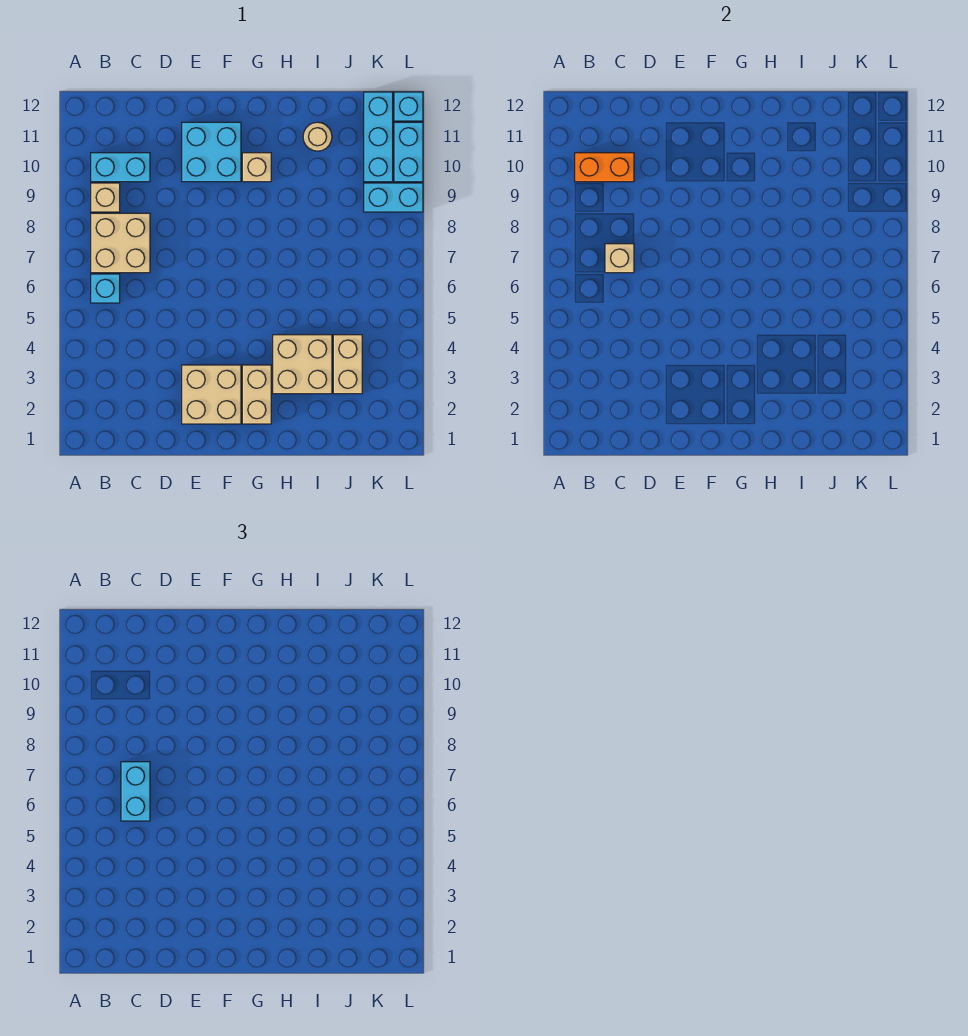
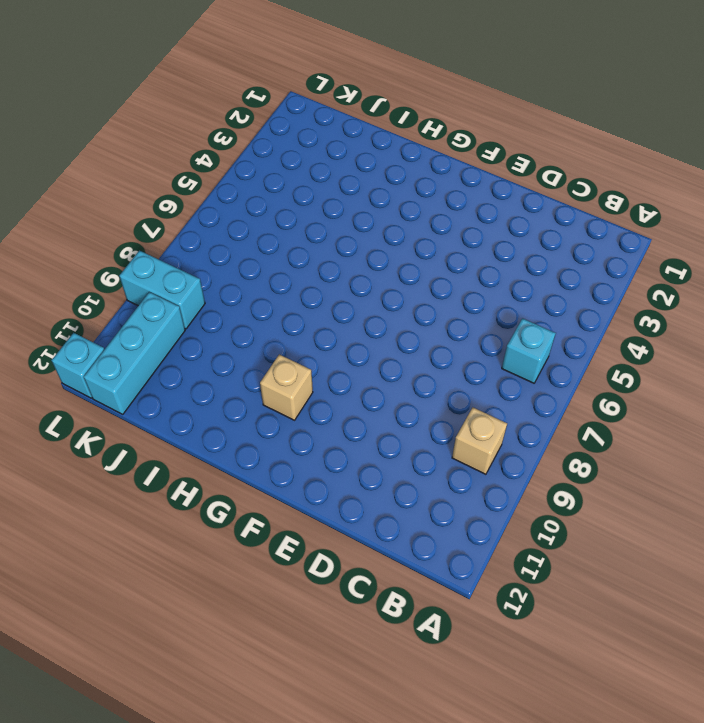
none -> tan 2x2 brick [91,213,150,273]
none -> cyan 1x2 brick [91,153,150,182]
none -> tan 2x2 brick [182,365,241,424]

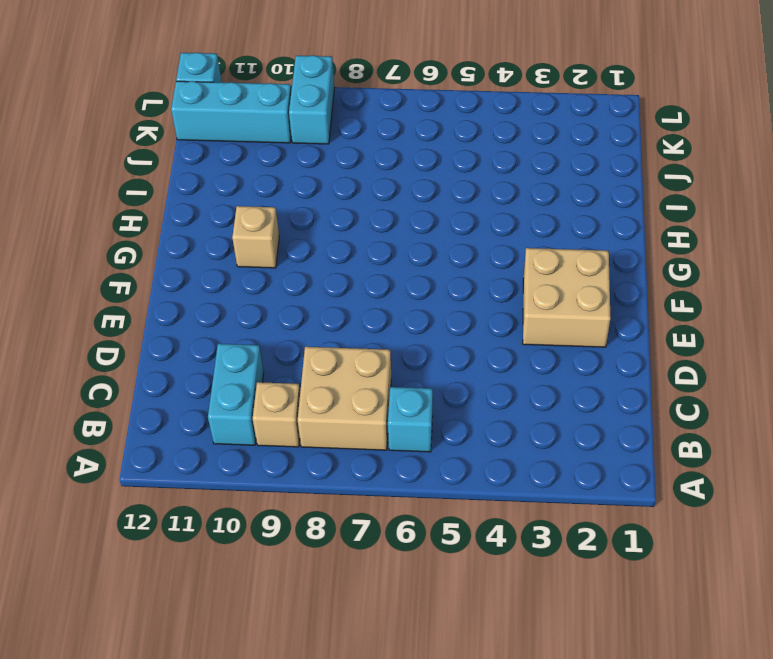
none -> cyan 2x2 brick [182,122,241,182]
none -> tan 1x2 brick [242,365,271,424]
none -> tan 2x2 brick [273,335,332,394]

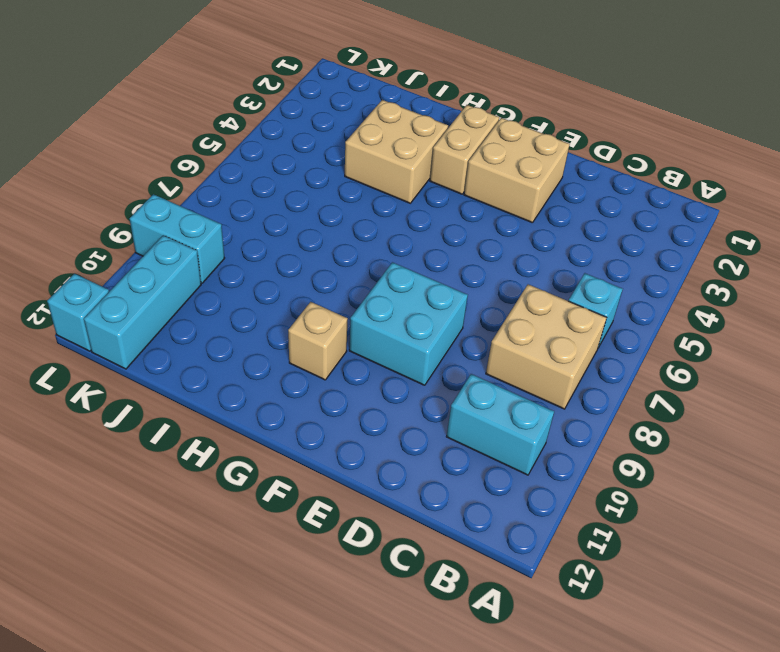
cyan 2x2 brick [349,262,468,385] -> cyan 2x2 brick moved to [182,122,241,182]
none -> tan 1x1 brick [91,183,120,212]
none -> tan 1x1 round brick [303,122,332,151]
none -> tan 1x2 brick [333,335,362,394]

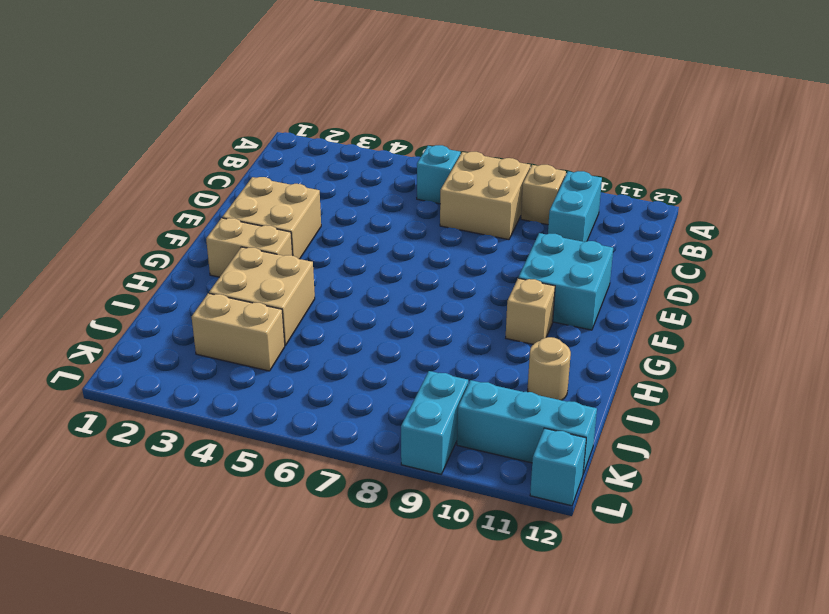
none -> cyan 1x2 brick [394,122,423,182]
none -> orange 1x2 brick [575,153,634,182]
none -> tan 1x1 brick [605,244,634,273]

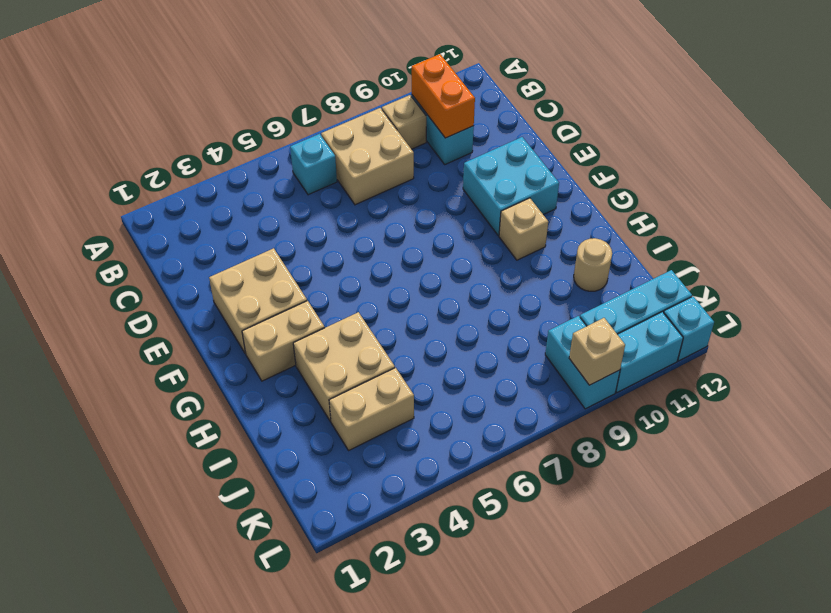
tan 1x1 brick [569,318,625,385] -> tan 1x1 brick moved to [605,244,634,273]
none -> cyan 1x2 brick [121,762,150,821]

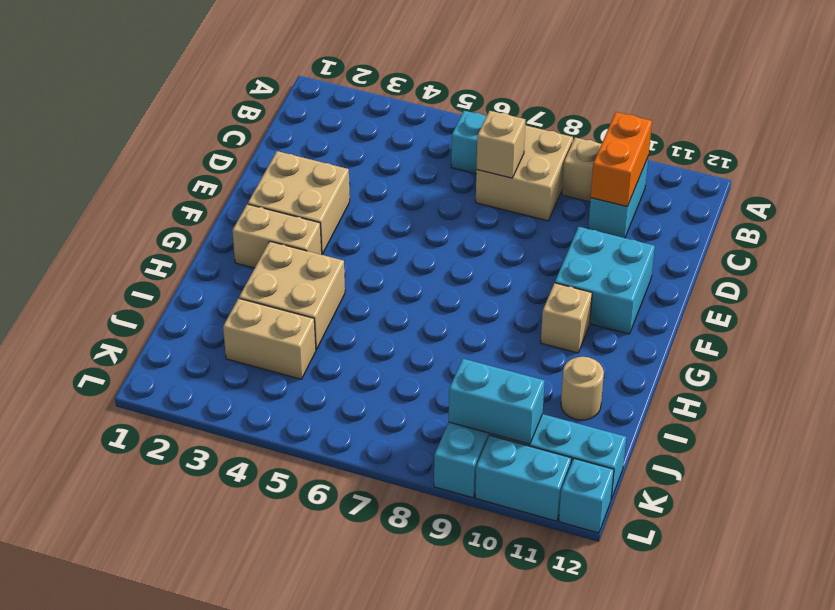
cyan 1x2 brick [449,359,545,444] -> cyan 1x2 brick moved to [121,762,150,821]

